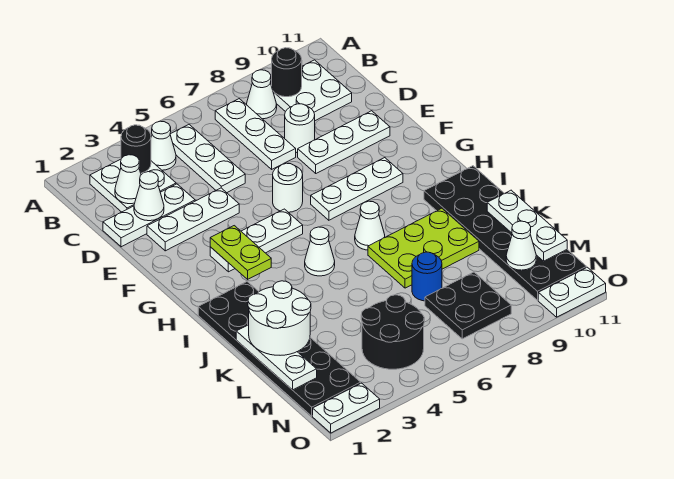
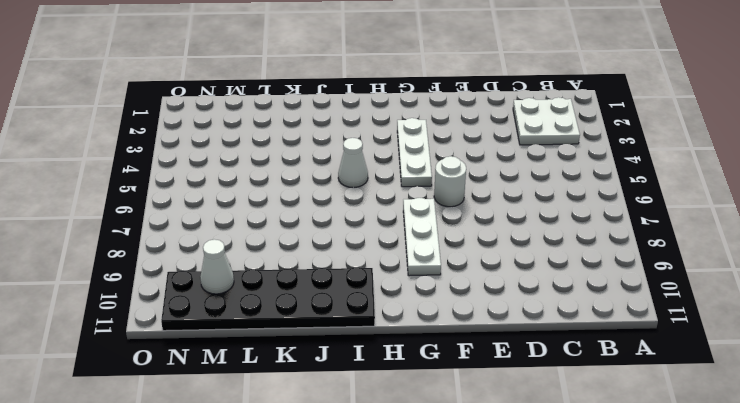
none -> white 1x1 cone [151,121,176,170]
none -> white 1x3 plate [170,125,245,193]
none -> white 1x3 plate [215,99,296,169]
none -> white 1x1 cone [247,70,277,119]

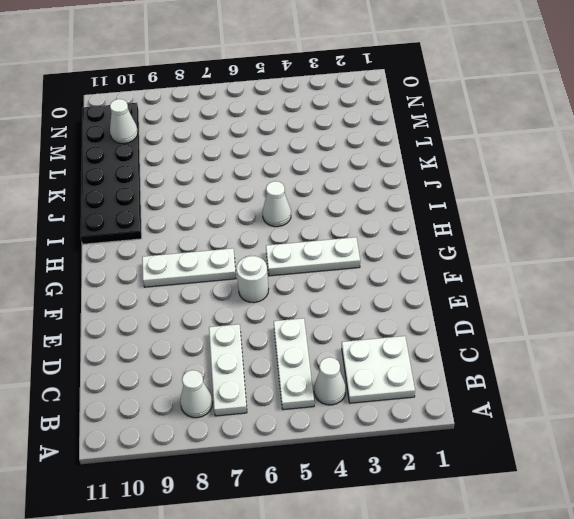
none -> white 2x2 plate [271,60,352,121]
none -> white 1x3 plate [103,184,195,247]
none -> white 1x1 round brick [285,104,315,153]
none -> white 1x3 plate [147,188,239,251]

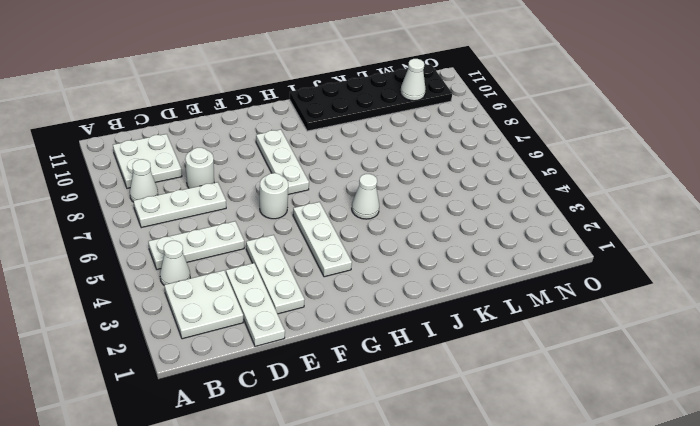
none -> white 1x3 plate [298,111,390,173]
none -> black 2x6 plate [198,282,361,416]
none -> white 1x1 cone [355,201,385,250]
none -> lime 2x3 plate [368,208,479,288]

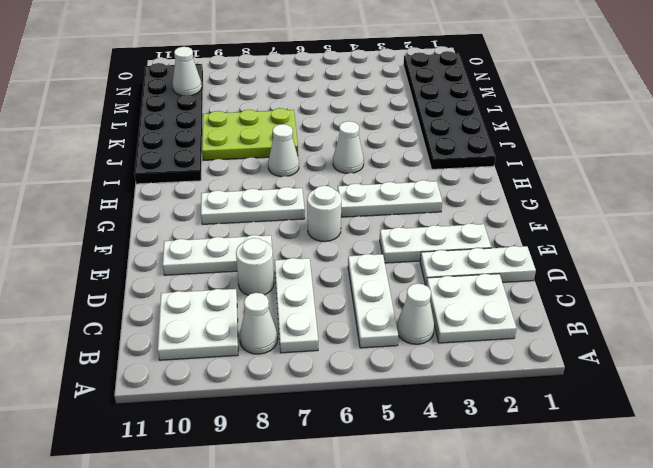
none -> blue 1x1 round brick [412,252,442,301]
none -> black 2x2 round brick [361,295,424,369]
none -> black 2x2 plate [425,272,511,339]
none -> white 1x2 plate [313,383,380,433]

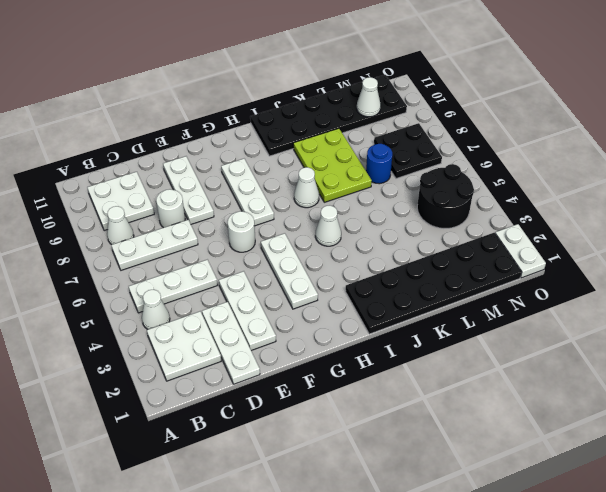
none -> white 1x2 plate [538,267,606,317]
none -> black 1x1 round brick [121,125,151,173]
none -> black 1x1 round brick [272,48,302,97]
none -> white 1x1 cone [115,155,141,204]

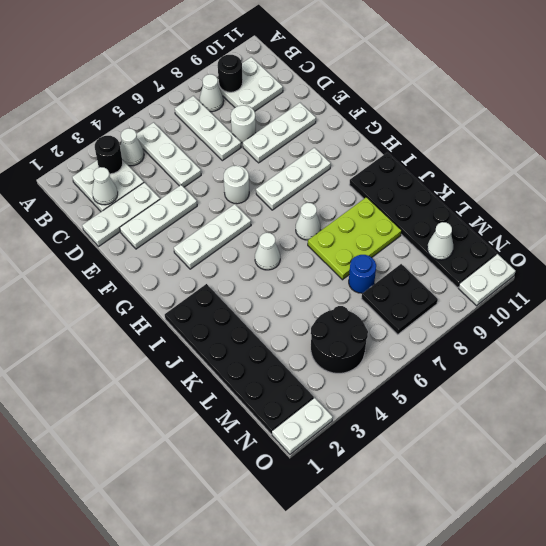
none -> white 1x1 cone [134,172,164,221]
none -> lime 1x2 plate [210,226,271,279]
none -> white 1x3 plate [236,325,317,390]
none -> white 1x3 plate [487,190,567,261]

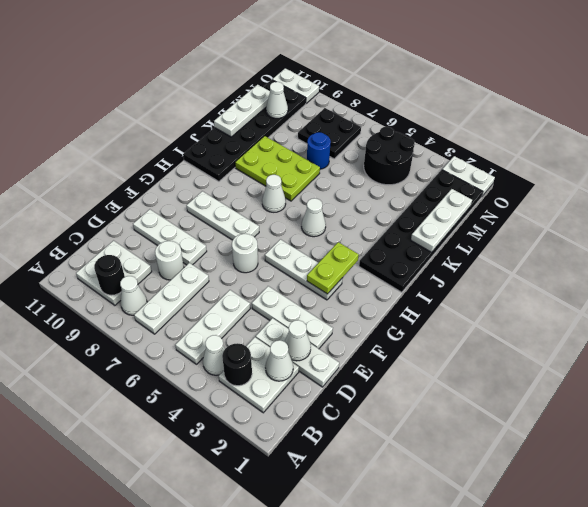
none -> white 2x2 round brick [248,281,311,355]

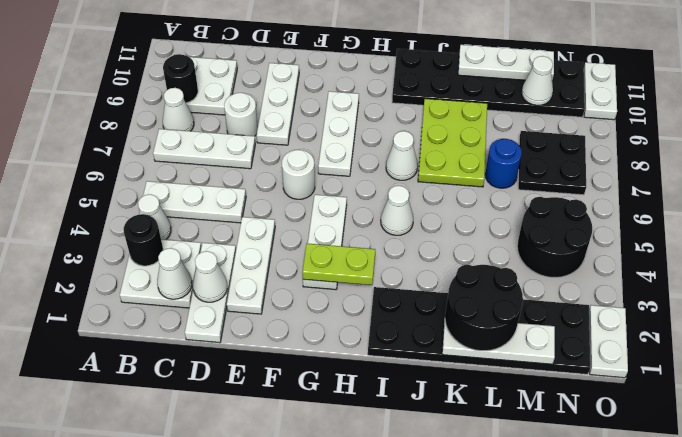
black 2x2 round brick [445,265,523,351] -> white 2x2 round brick [248,281,311,355]

